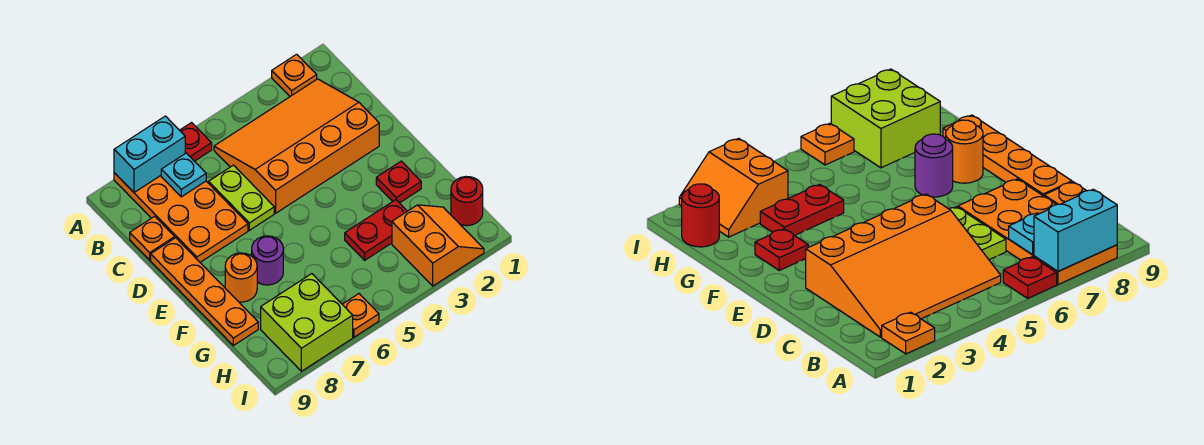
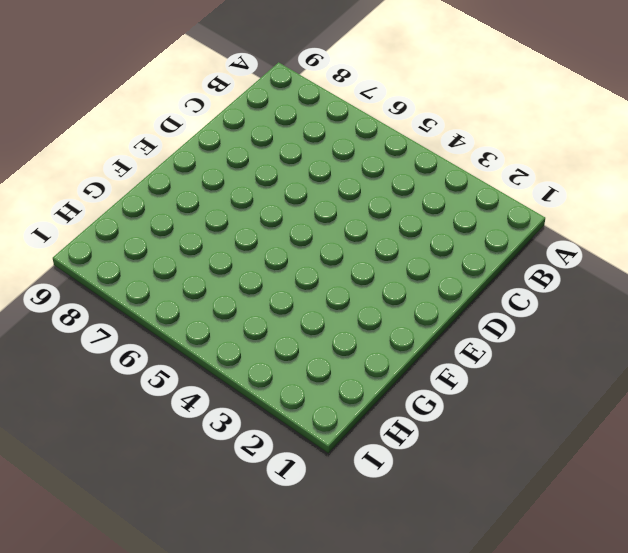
none -> orange 1x1 plate [272,54,317,96]
none -> red 1x1 plate [180,123,212,161]
none -> orange 2x4 plate [114,173,248,262]

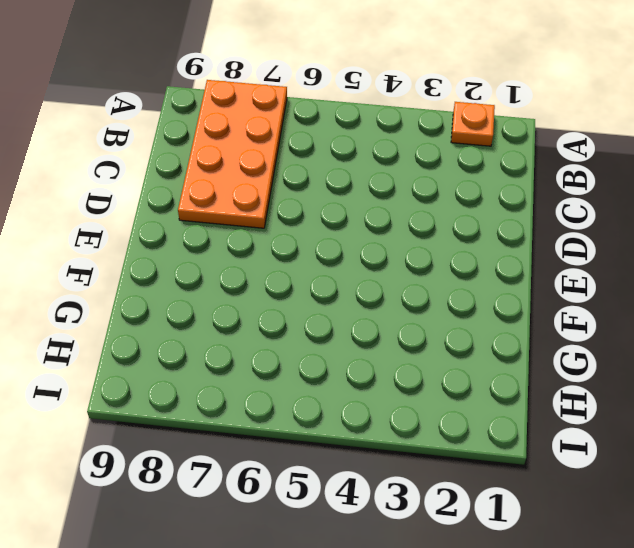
none -> red 1x1 plate [180,123,212,161]
none -> orange 3x4 slope [214,79,379,213]
none -> lime 1x2 plate [209,165,274,230]

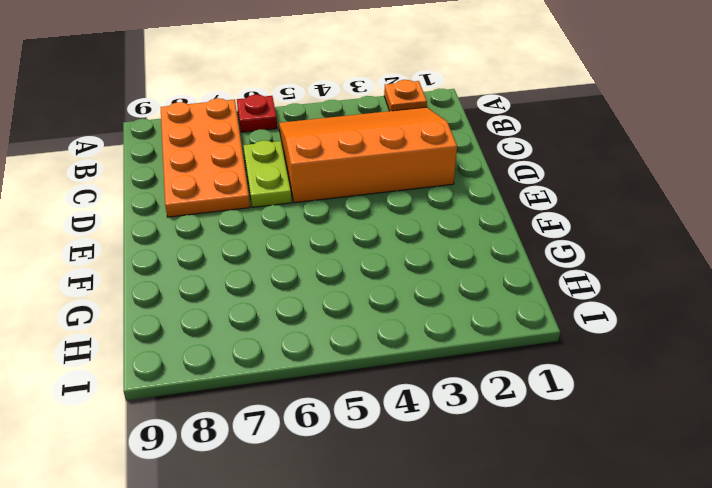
none -> orange 1x1 plate [130,216,175,260]
none -> orange 1x4 plate [151,238,258,346]
none -> red 1x1 plate [376,161,421,203]

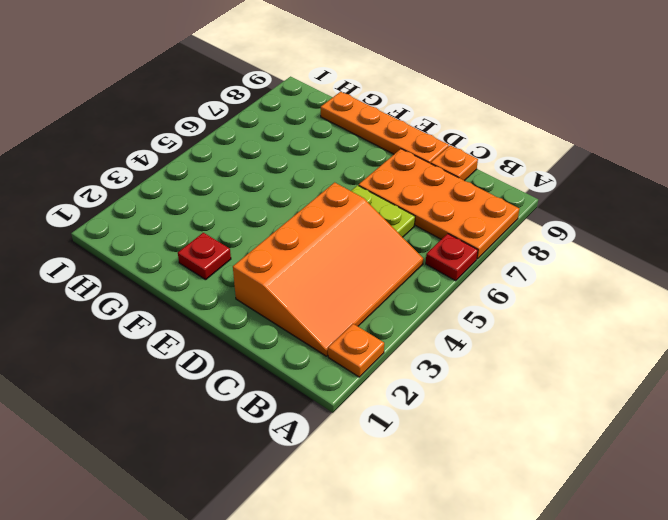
none -> purple 1x1 round brick [252,236,283,285]
none -> orange 1x1 round brick [225,253,257,302]
none -> red 1x2 plate [345,200,407,260]

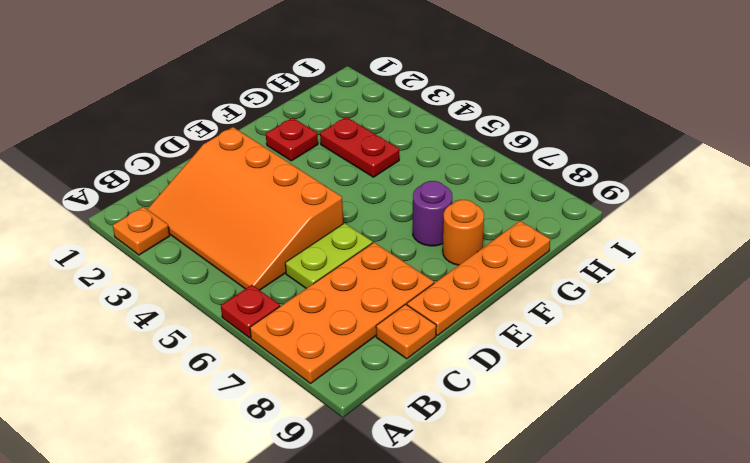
none -> red 1x1 round brick [451,177,483,226]
none -> orange 2x2 slope [392,205,484,286]
none -> lime 2x2 brick [261,274,353,371]

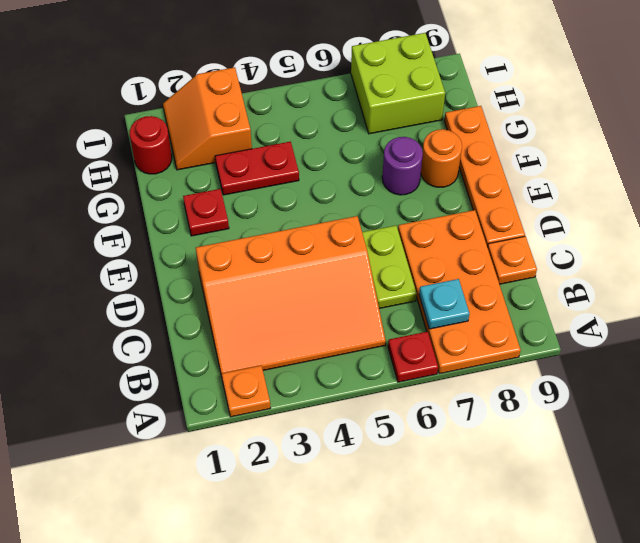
none -> orange 1x1 plate [342,294,379,337]
none -> cyan 1x2 brick [114,116,185,192]

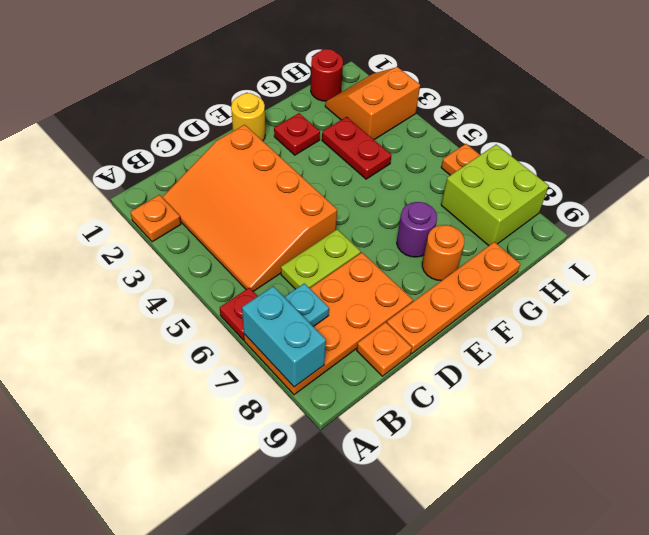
yellow 1x1 round brick [231,93,265,141] -> none

